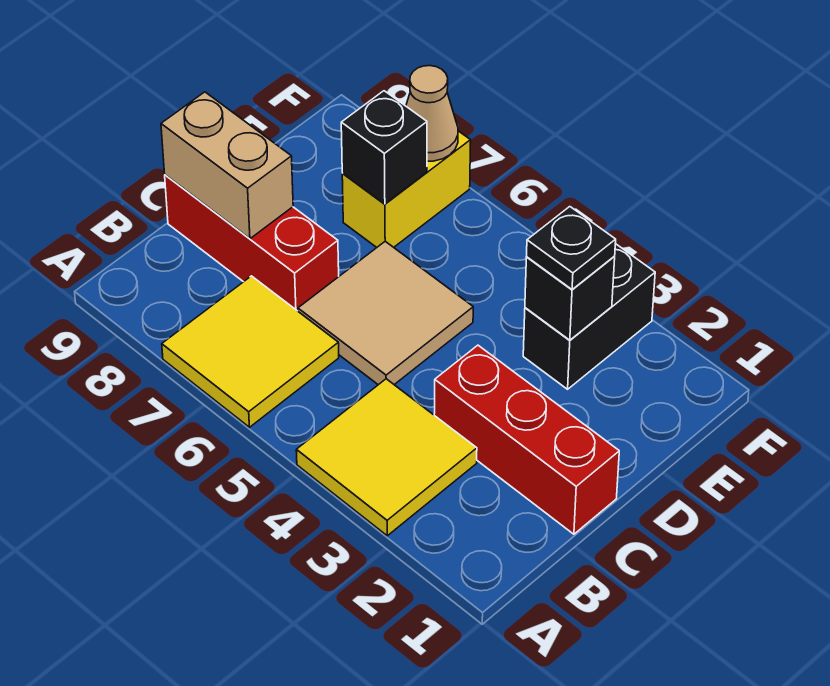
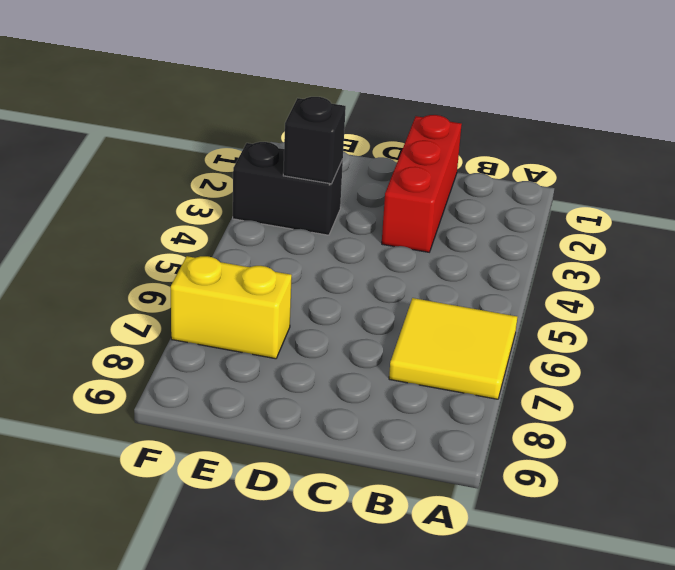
none -> yellow 2x2 tile [296,379,477,536]
none -> tan 2x2 tile [298,241,473,385]
none -> red 1x3 brick [165,175,339,311]

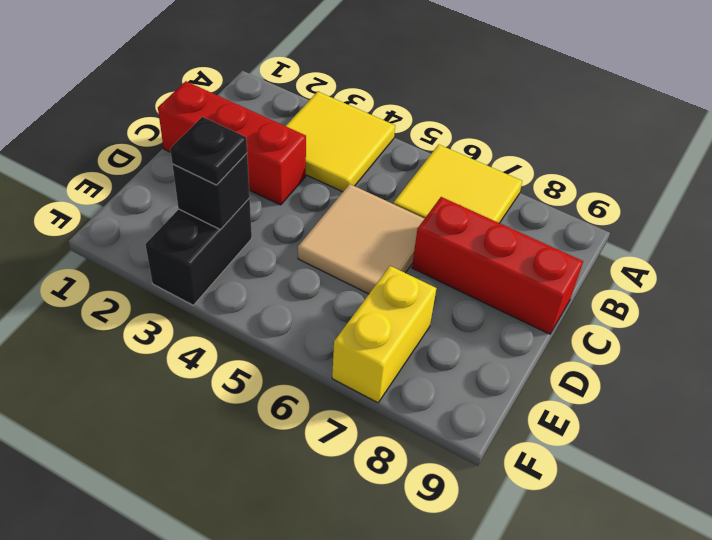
none -> tan 1x2 brick [161,92,293,239]
none -> black 1x1 brick [341,91,427,204]
none -> tan 1x1 cone [406,66,458,161]

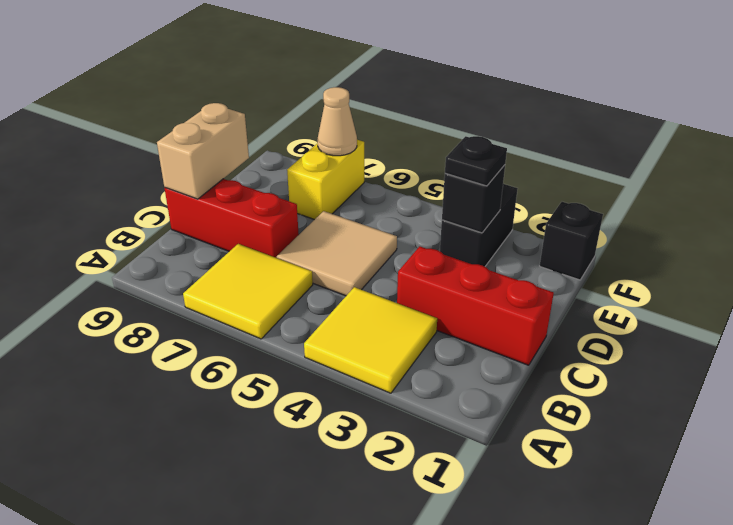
tan 1x2 brick [157,103,249,199] -> tan 1x2 brick turned to [161,92,293,239]
black 1x1 brick [540,202,603,280] -> black 1x1 brick moved to [341,91,427,204]

